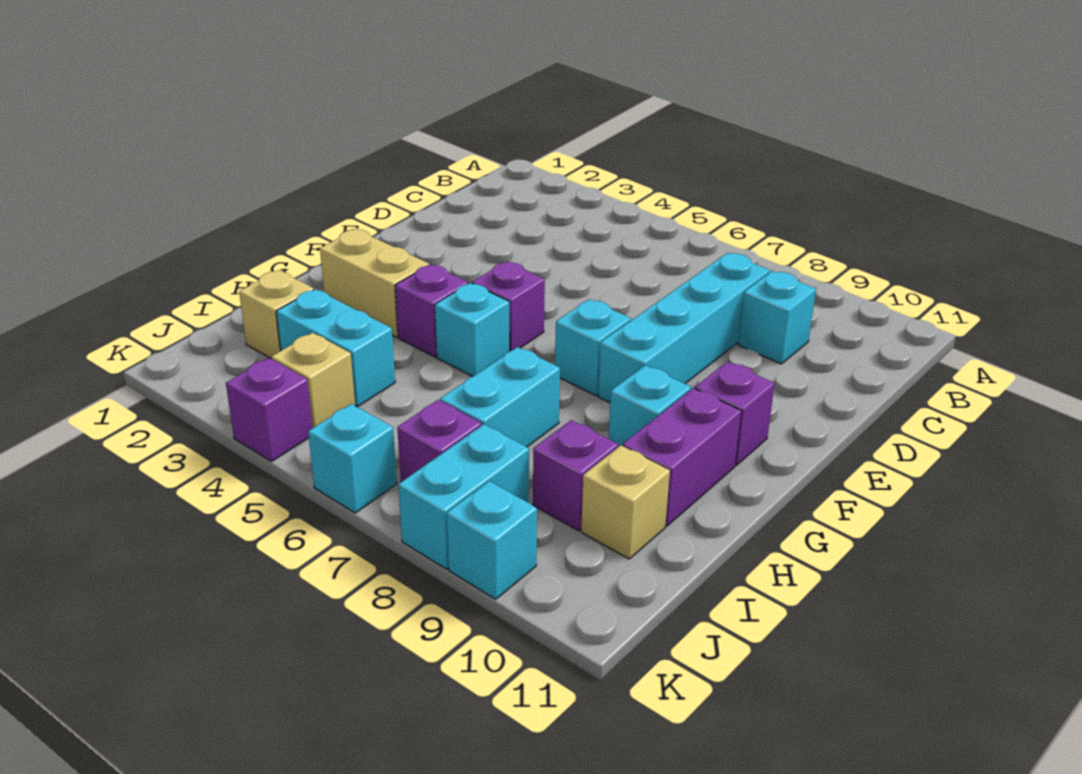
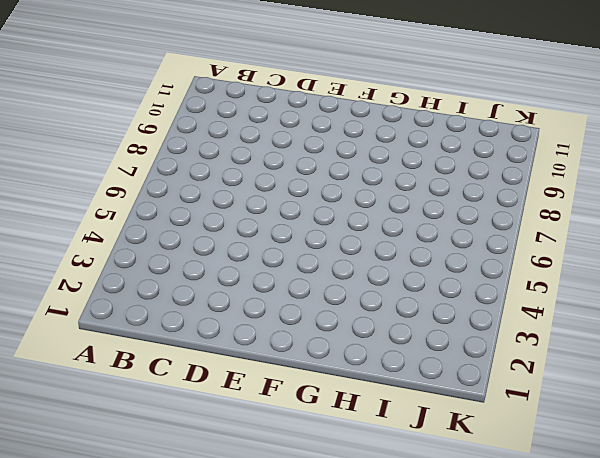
none -> cyan 1x4 brick [598,253,770,403]
none -> cyan 1x1 brick [738,271,816,364]
none -> purple 1x1 brick [472,262,545,351]

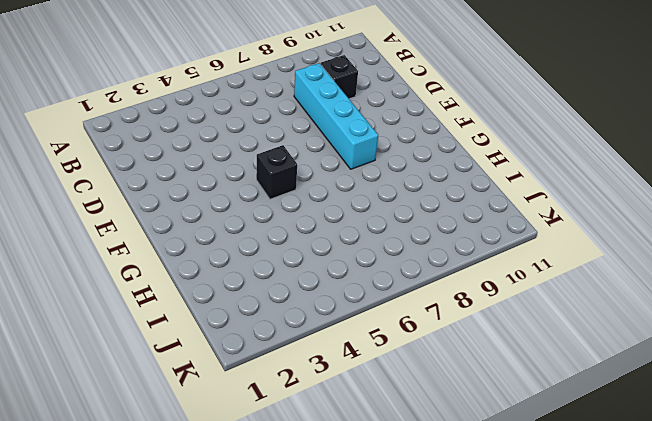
black 1x1 brick [321,55,358,99] -> cyan 1x1 brick [738,271,816,364]
black 1x1 brick [256,145,297,199] -> purple 1x1 brick [472,262,545,351]
none -> cyan 1x1 brick [555,299,631,396]
none -> purple 1x1 brick [695,362,775,465]
none -> tan 1x2 brick [320,229,429,337]

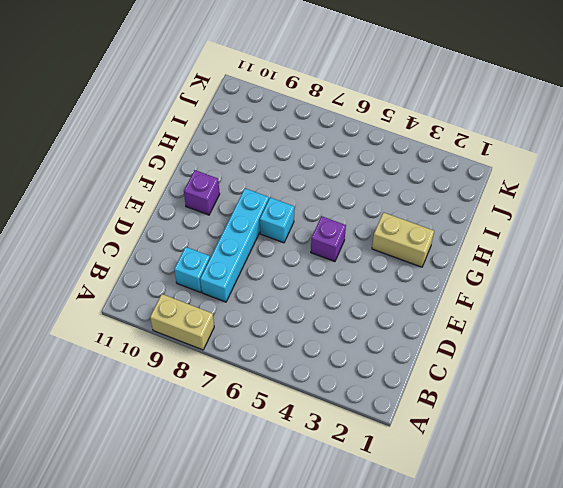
tan 1x2 brick [150,294,214,350] -> none
none -> purple 1x1 brick [395,264,468,357]
none -> cyan 1x1 brick [435,283,510,377]
none -> cyan 1x1 brick [609,365,691,447]

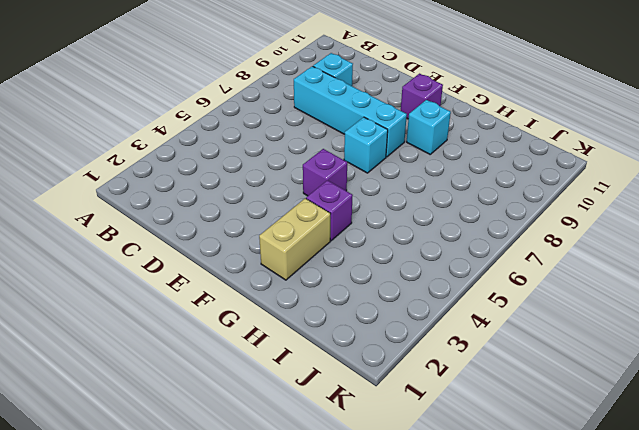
none -> cyan 1x1 brick [435,283,510,377]
none -> purple 1x2 brick [623,388,742,526]
none -> cyan 1x2 brick [440,347,560,447]

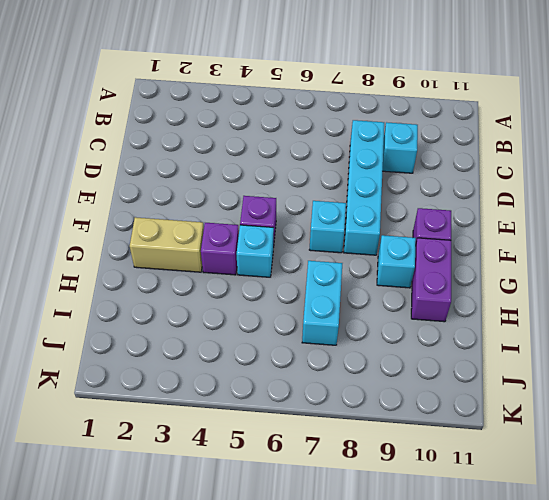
none -> tan 1x1 brick [239,270,314,358]
none -> cyan 1x2 brick [276,289,395,407]
none -> purple 1x1 brick [533,420,618,531]

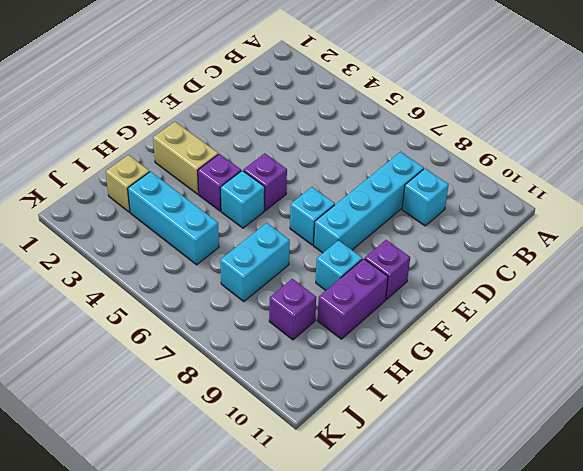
cyan 1x3 brick [128,172,219,265] -> cyan 1x2 brick [276,289,395,407]
none -> tan 1x1 brick [581,445,670,559]
none -> tan 1x1 brick [271,333,355,428]
none -> purple 1x1 brick [397,400,482,482]

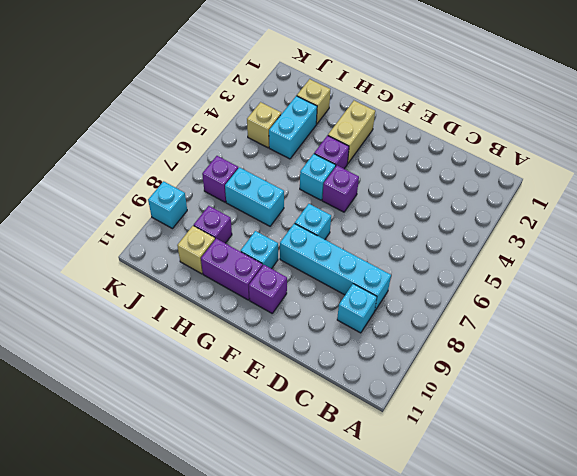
none -> cyan 1x2 brick [398,424,529,569]
none -> purple 1x1 brick [226,358,313,461]
none -> cyan 1x1 brick [308,404,397,513]

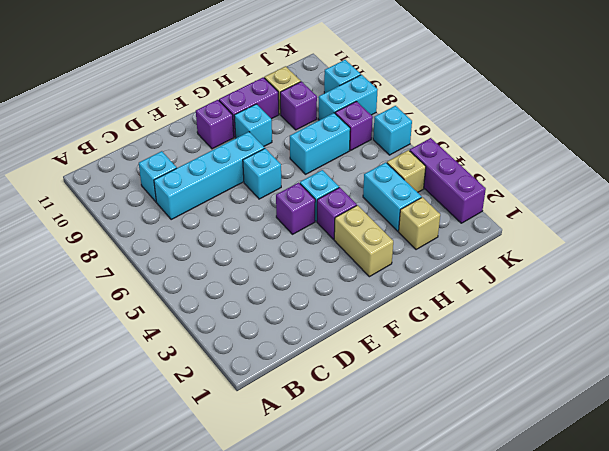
purple 1x3 brick [410,138,486,223] -> purple 1x1 brick [226,358,313,461]

